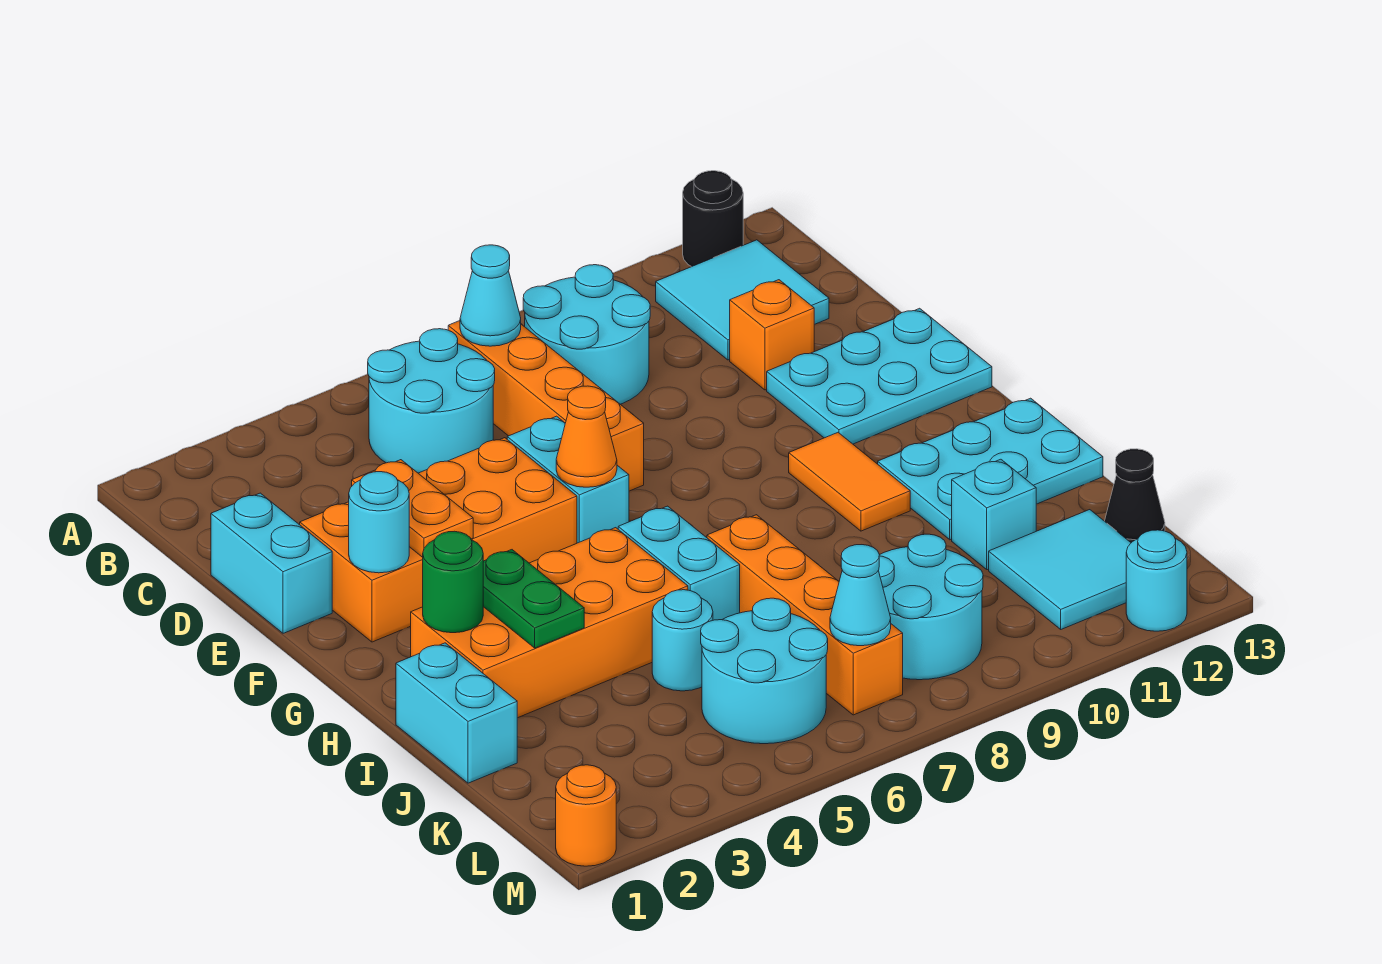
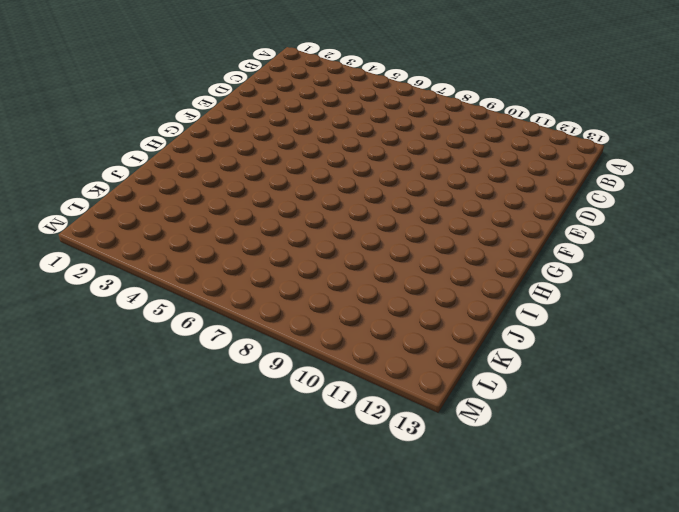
none -> black 1x1 round brick [683,171,743,267]
none -> cyan 2x2 round brick [368,329,495,473]
none -> orange 1x4 brick [448,321,644,491]
none -> cyan 2x2 round brick [523,265,650,404]

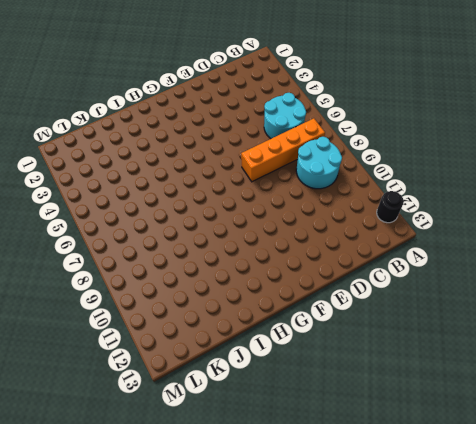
none -> cyan 2x2 tile [656,240,829,360]
none -> cyan 1x2 brick [211,493,332,633]
none -> orange 1x1 brick [730,280,814,390]
none -> orange 2x4 brick [300,438,577,642]

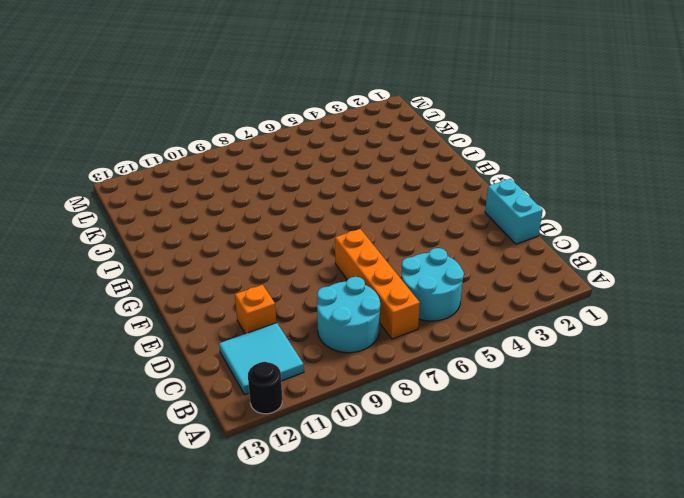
none -> orange 2x4 brick [300,438,577,642]
none -> cyan 1x2 brick [507,416,629,543]
none -> cyan 2x3 plate [767,308,992,444]
none -> orange 1x2 tile [789,433,910,531]

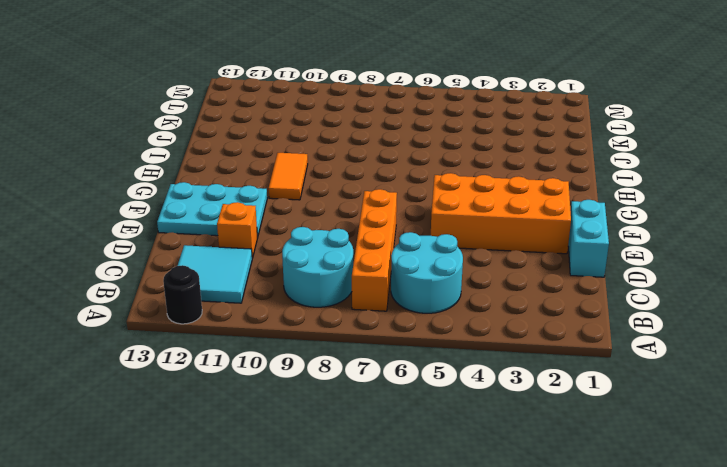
none -> cyan 1x2 brick [507,416,629,543]
none -> orange 2x4 brick [411,528,688,718]
none -> cyan 1x2 brick [618,506,740,620]
none -> cyan 2x3 plate [878,398,1103,540]

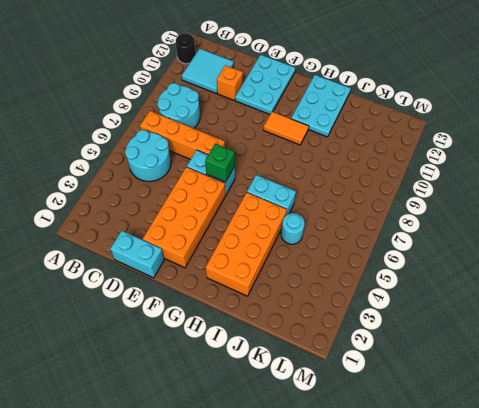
green 1x1 brick [205,144,235,182] -> orange 1x1 cone [556,386,617,487]
none -> cyan 1x2 brick [396,643,517,783]
none -> orange 1x4 brick [707,515,903,715]
none -> cyan 1x1 brick [952,459,1036,570]
none -> cyan 2x2 round brick [701,598,828,744]

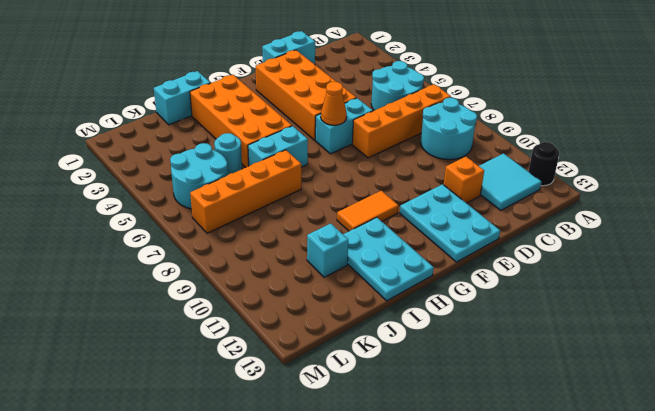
none -> cyan 2x2 round brick [878,534,983,680]
none -> cyan 2x2 tile [989,510,1131,629]
none -> black 1x1 cone [1105,449,1165,543]
none -> orange 1x1 round brick [556,765,616,866]

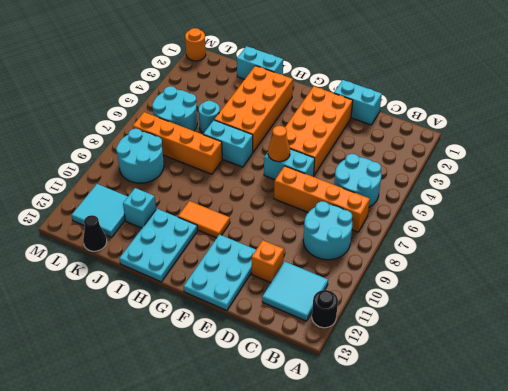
none -> cyan 1x1 round brick [1126,530,1187,631]
none -> cyan 1x1 cone [460,245,521,346]
none -> orange 1x2 plate [352,460,473,557]
none -> cyan 1x1 round brick [349,472,409,573]

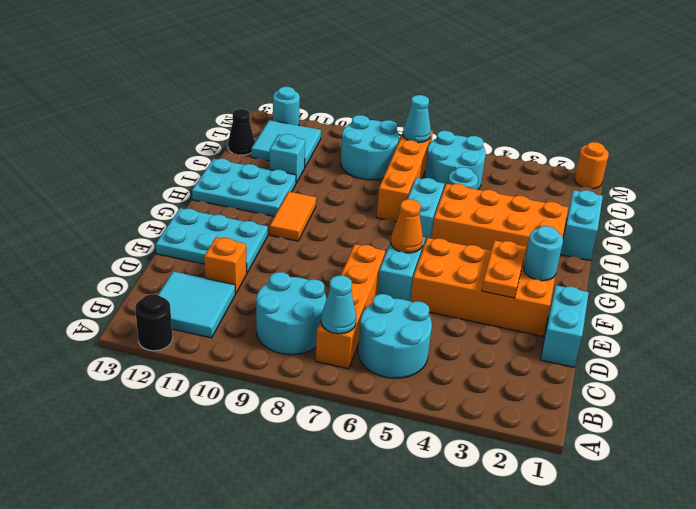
none -> green 1x1 round brick [423,531,483,633]
none -> green 1x2 plate [483,550,584,648]

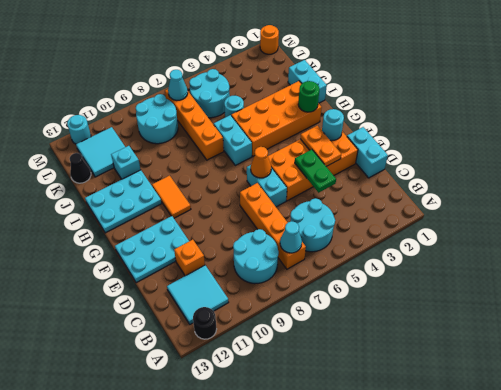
green 1x2 plate [295,150,336,193] -> green 1x2 plate moved to [483,550,584,648]

